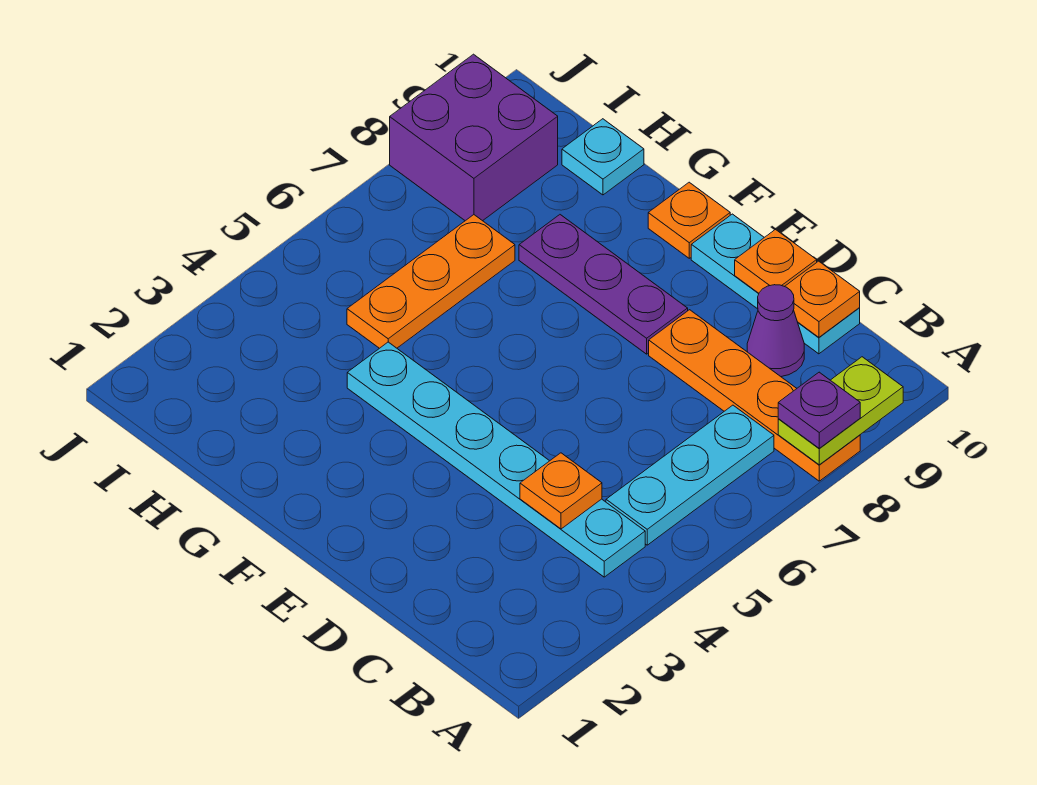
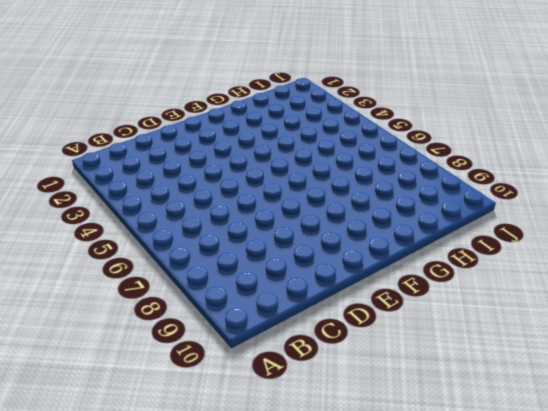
none -> orange 1x4 plate [649,310,860,481]
none -> cyan 1x6 plate [347,342,645,577]
none -> cyan 1x3 plate [606,405,774,545]

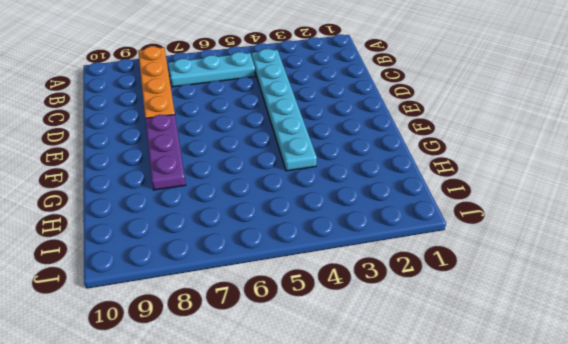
none -> purple 1x1 cone [747,285,804,377]
none -> cyan 1x3 plate [691,214,860,354]
none -> orange 1x1 plate [648,182,730,258]

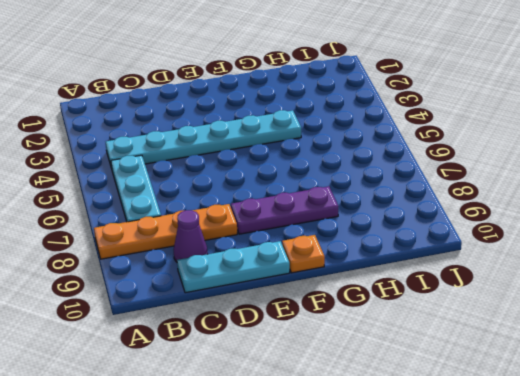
none -> orange 1x3 plate [347,215,515,348]
none -> cyan 1x1 plate [562,119,644,195]
none -> purple 2x2 brick [390,54,558,221]

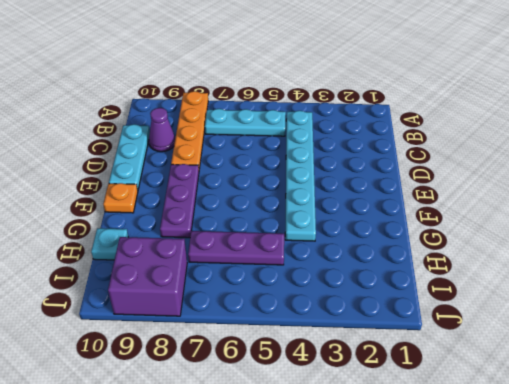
purple 1x3 plate [188,231,284,265] -> orange 1x3 plate [347,215,515,348]
none -> lime 1x2 plate [778,357,903,465]
none -> orange 1x1 plate [520,453,602,529]
none -> orange 1x1 plate [785,261,860,337]

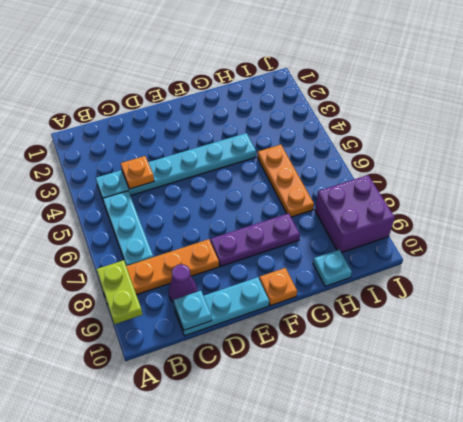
cyan 1x1 plate [173,291,212,330] -> orange 1x1 plate [785,261,860,337]
none -> orange 1x1 plate [735,230,817,293]
none -> purple 1x1 plate [778,372,860,448]

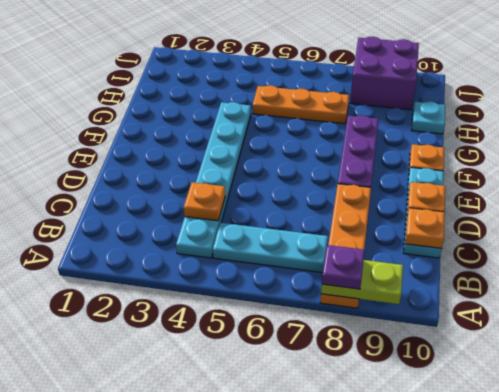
none -> purple 1x1 cone [747,285,804,377]

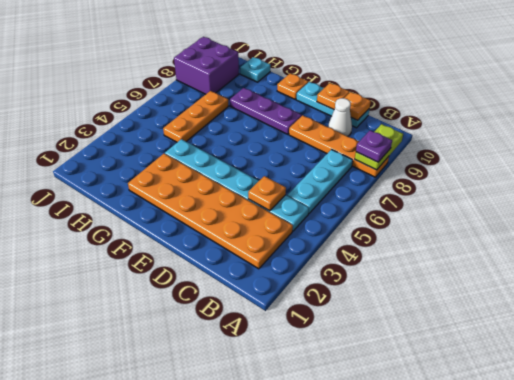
orange 2x6 plate [128,154,293,269] -> none
white 1x1 cone [328,98,352,136] -> purple 1x1 cone [747,285,804,377]

